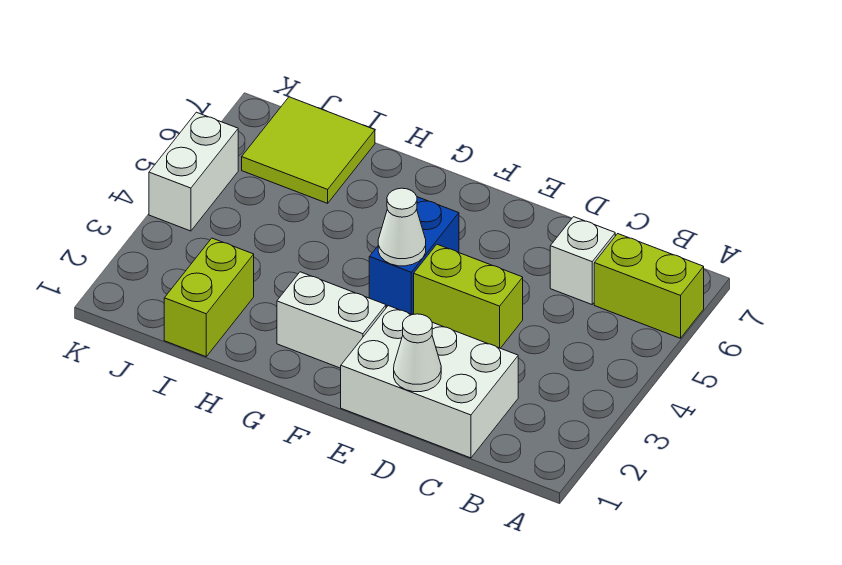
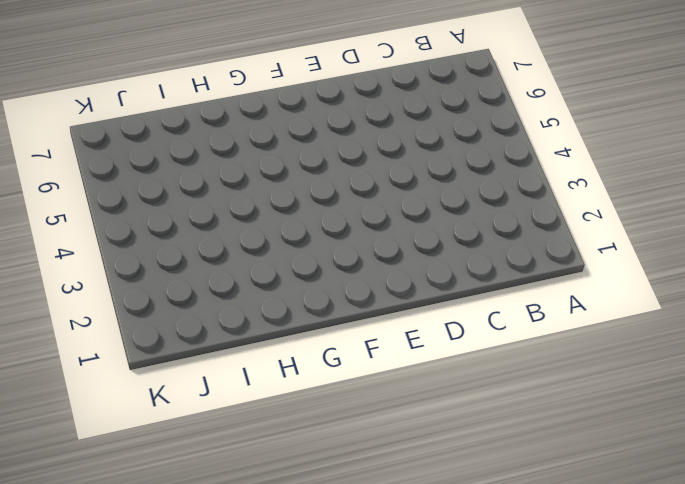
none -> lime 1x2 brick [594,234,704,338]
none -> white 2x3 brick [341,306,518,458]

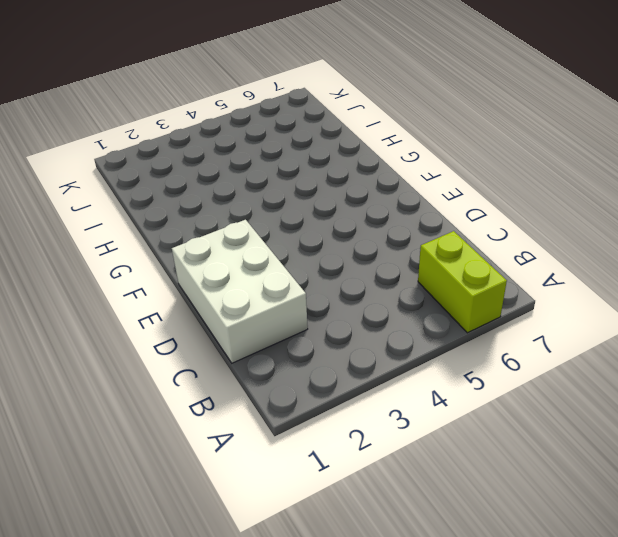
none -> white 1x1 brick [550,217,615,304]
none -> lime 1x2 brick [414,244,523,348]

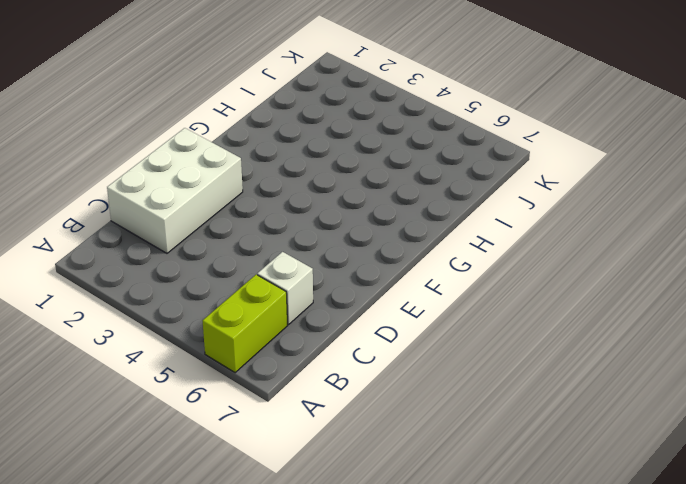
none -> lime 1x2 brick [414,244,523,348]
none -> white 1x2 brick [277,272,386,368]

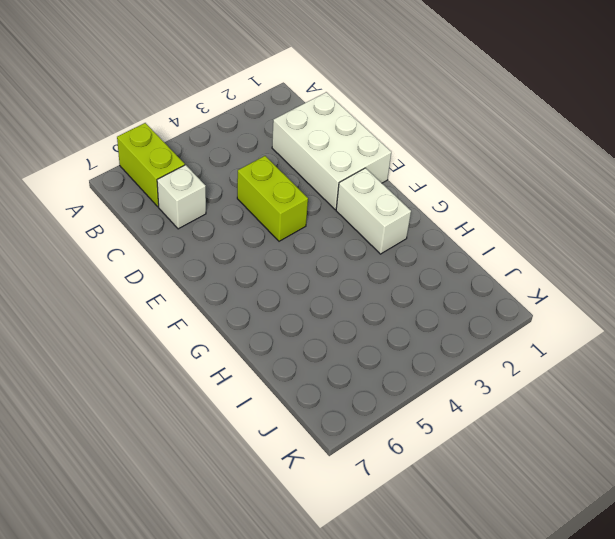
none -> blue 1x2 brick [369,197,459,314]
none -> lime 1x2 brick [164,238,254,357]

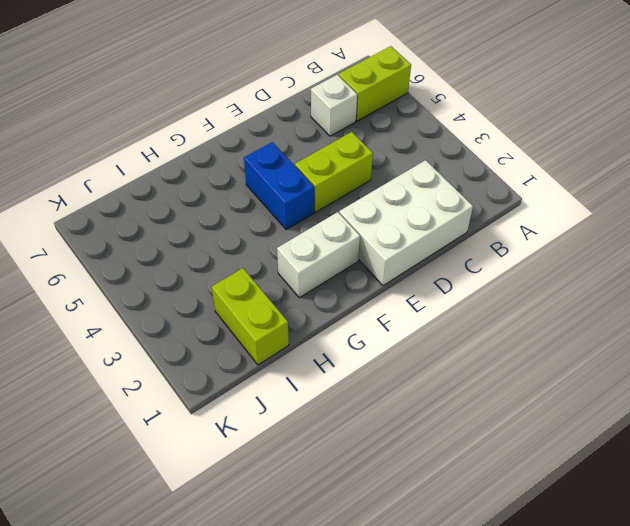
none -> lime 2x2 tile [242,97,375,203]
none -> white 1x2 brick [149,112,238,231]

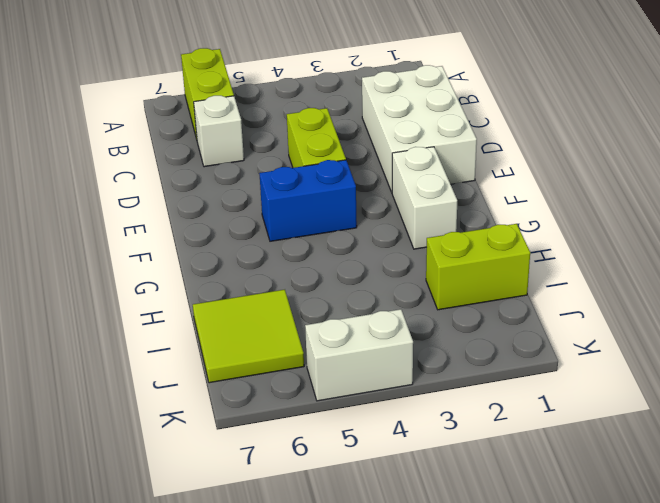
none -> white 1x1 cone [394,314,441,392]
none -> white 1x1 cone [378,188,426,266]

